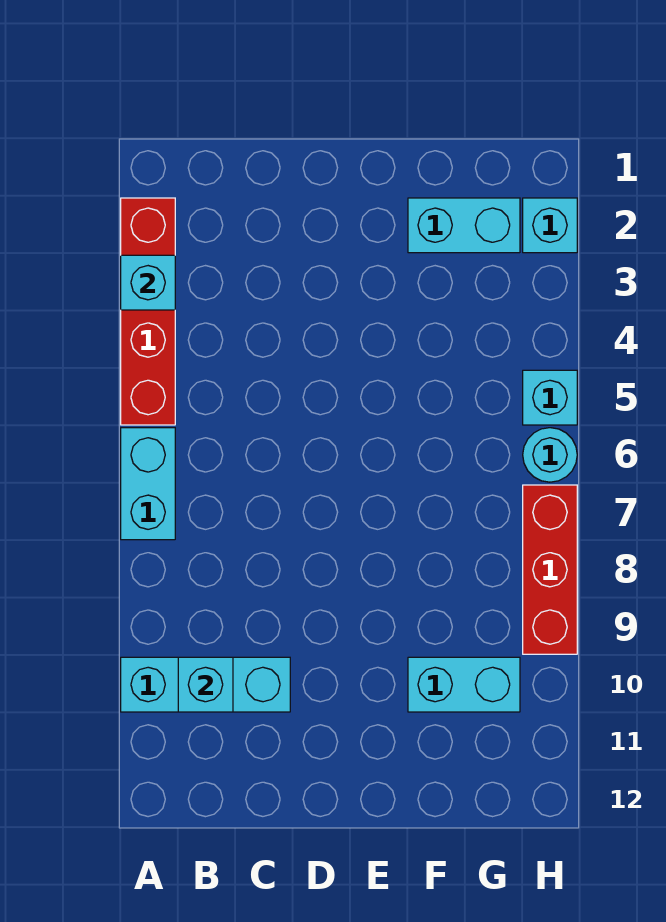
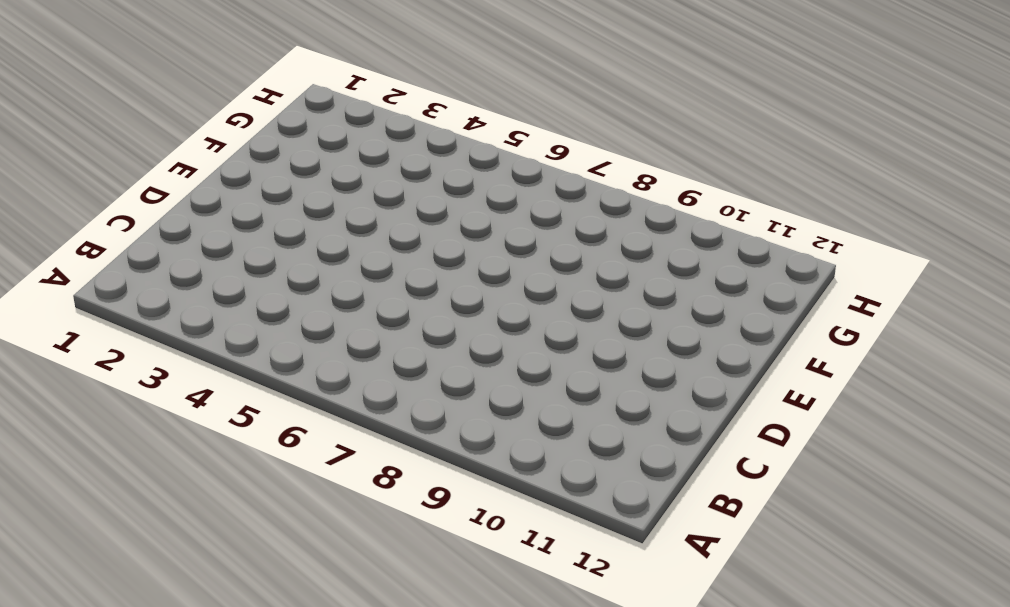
none -> red 1x4 brick [121,198,175,425]
none -> cyan 1x2 brick [121,428,175,540]

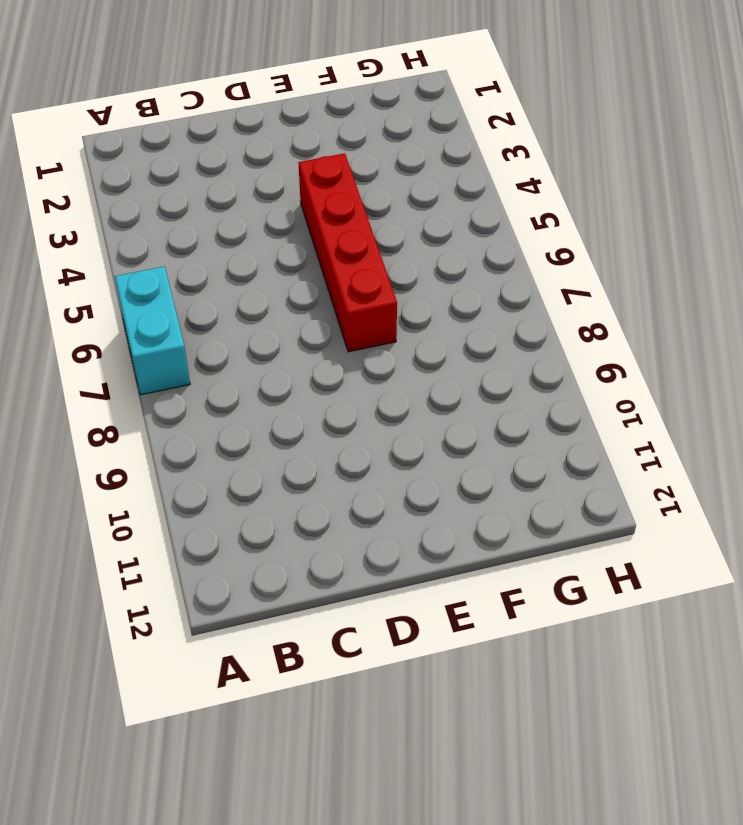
red 1x4 brick [298,153,397,352] -> red 1x4 brick moved to [121,198,175,425]
none -> cyan 1x3 brick [121,657,290,712]
none -> cyan 1x2 brick [408,198,520,253]

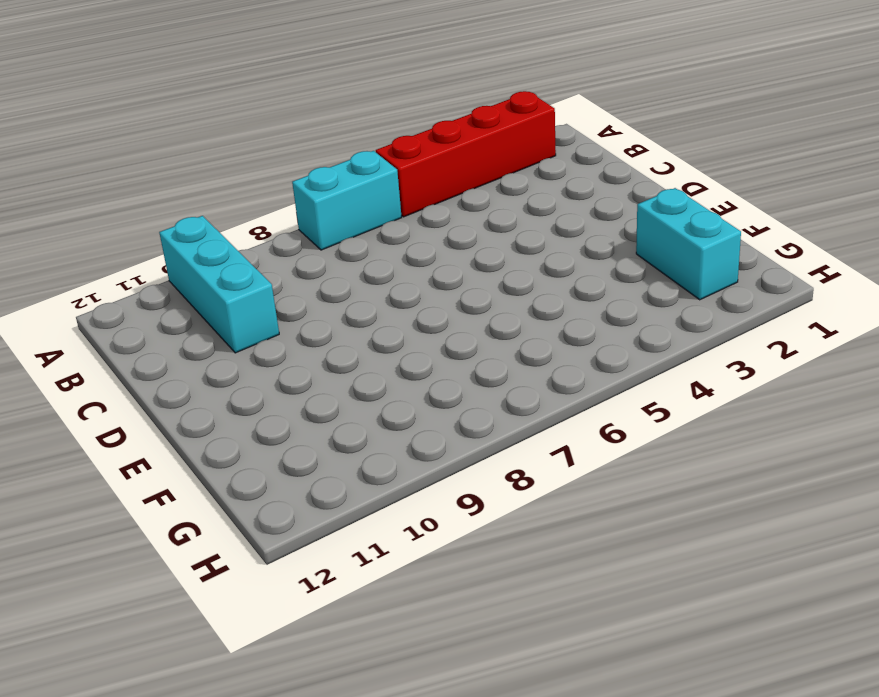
none -> cyan 1x2 brick [408,657,520,712]
none -> cyan 1x1 brick [523,198,577,253]

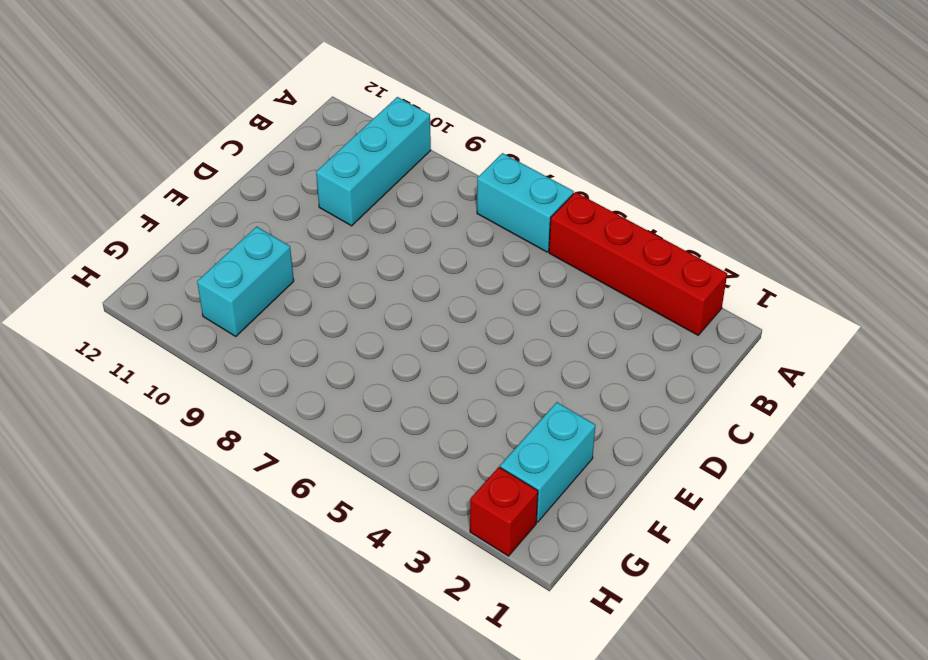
red 1x1 brick [470,467,538,556] -> cyan 1x1 brick [523,198,577,253]
none -> cyan 1x1 brick [523,370,577,425]
none -> cyan 1x1 round brick [523,428,577,482]

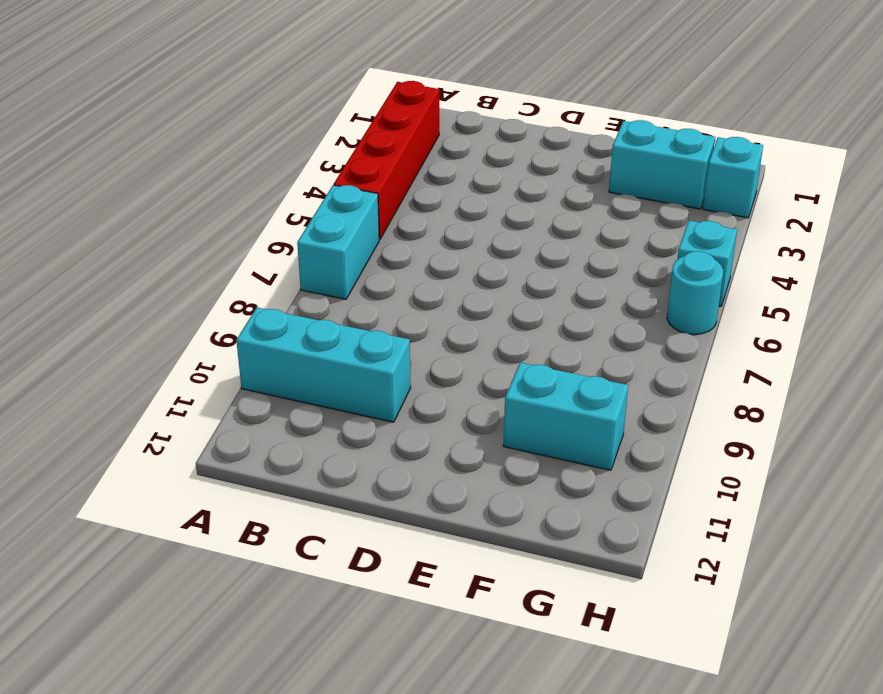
none -> red 1x3 brick [523,485,577,654]
none -> cyan 1x1 brick [121,255,175,310]

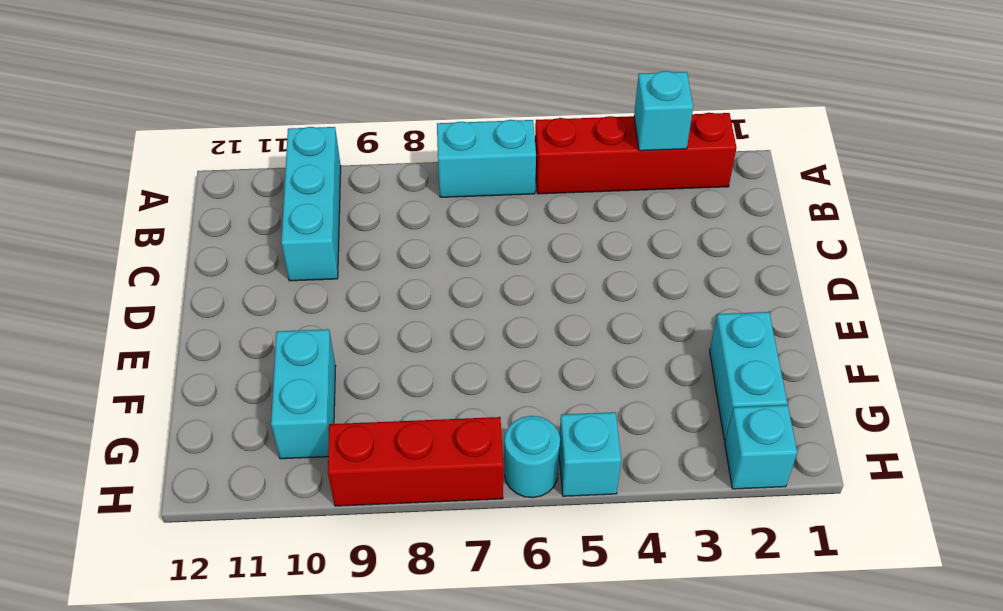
none -> cyan 1x1 brick [178,657,233,712]

